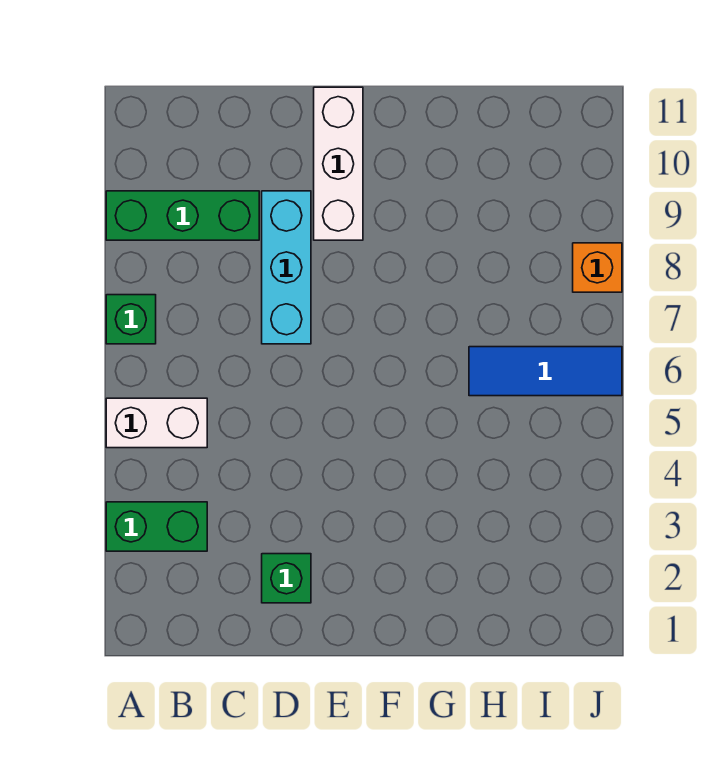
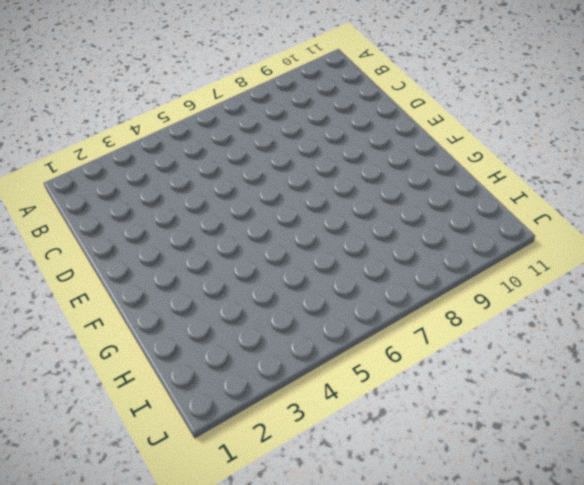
none -> green 1x2 brick [106,502,207,551]
none -> white 1x2 brick [106,398,207,448]

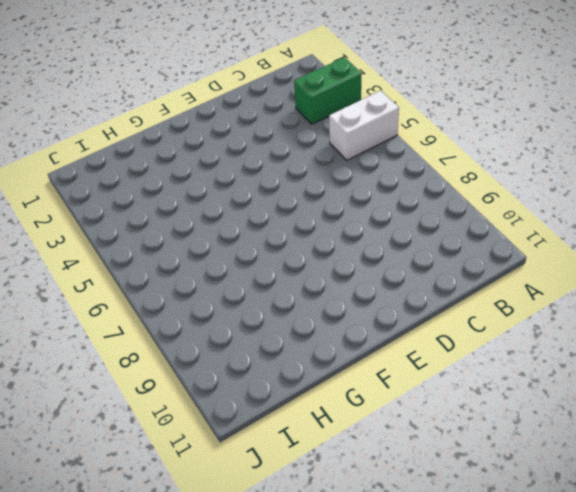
none -> green 1x1 brick [106,295,156,344]
none -> green 1x3 brick [106,191,259,240]

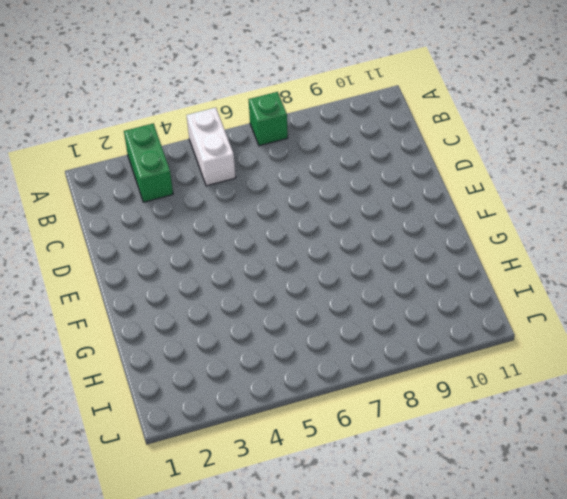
none -> green 1x3 brick [106,191,259,240]
none -> green 1x1 brick [262,554,311,603]

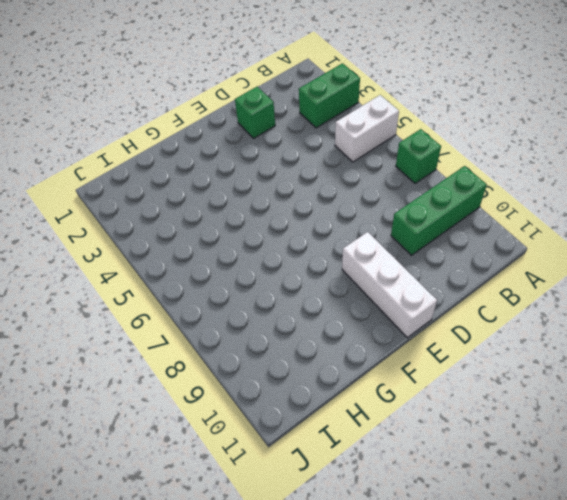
none -> cyan 1x3 brick [262,191,311,344]
none -> blue 1x3 tile [469,347,622,396]

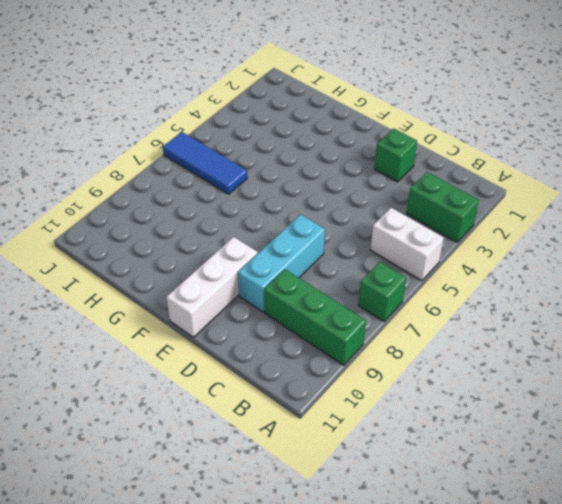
none -> orange 1x1 brick [573,243,622,292]

